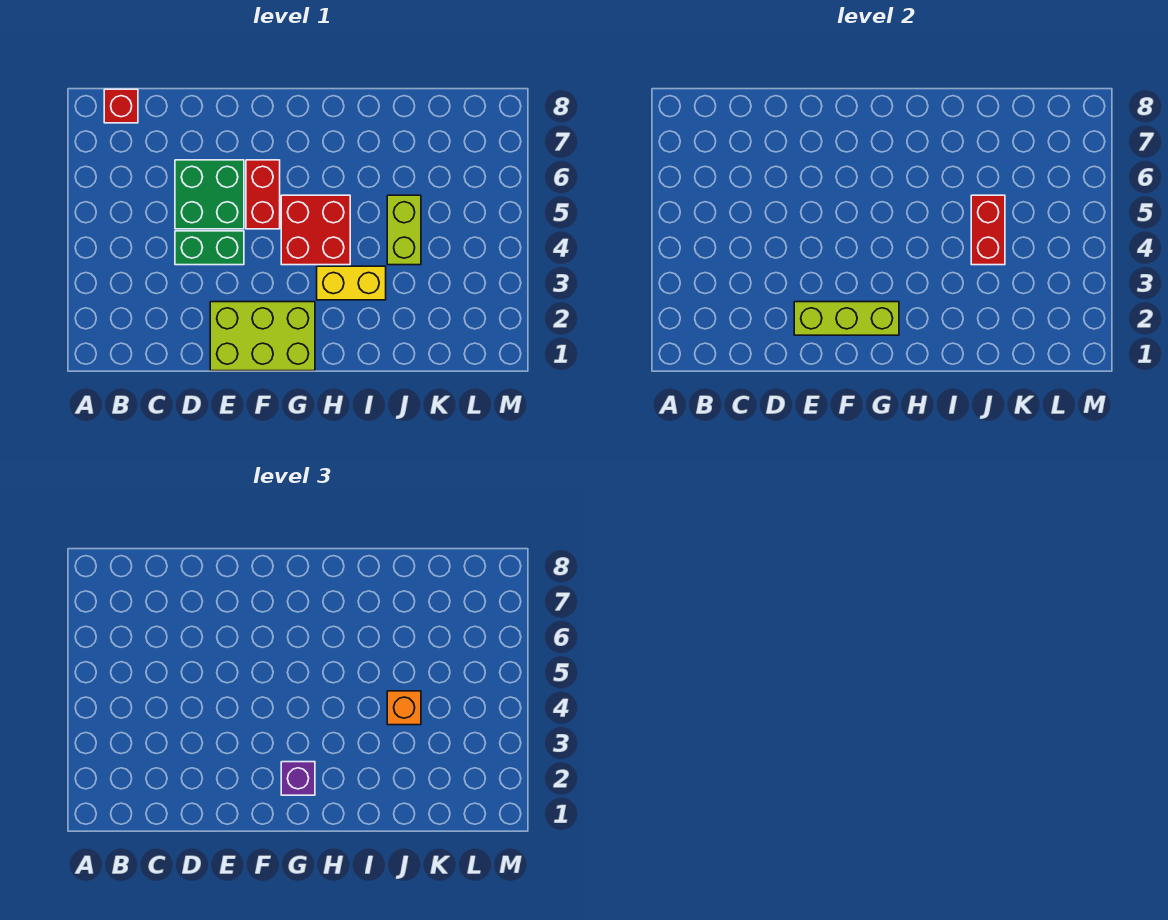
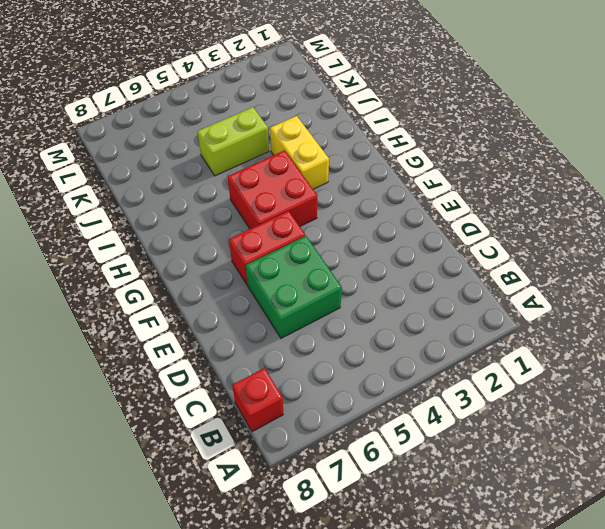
none -> green 1x2 brick [175,231,244,265]
none -> lime 2x3 brick [210,302,315,371]
none -> lime 1x3 brick [794,302,899,335]

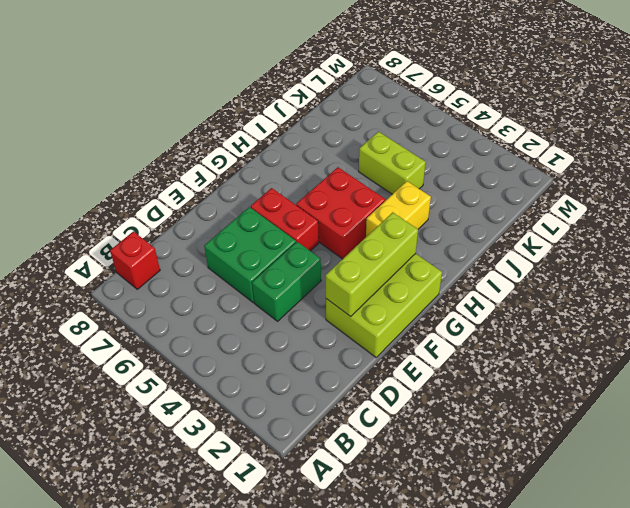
none -> red 1x2 brick [971,195,1005,265]
none -> purple 1x1 brick [281,762,315,795]
none -> orange 1x1 brick [387,691,421,725]

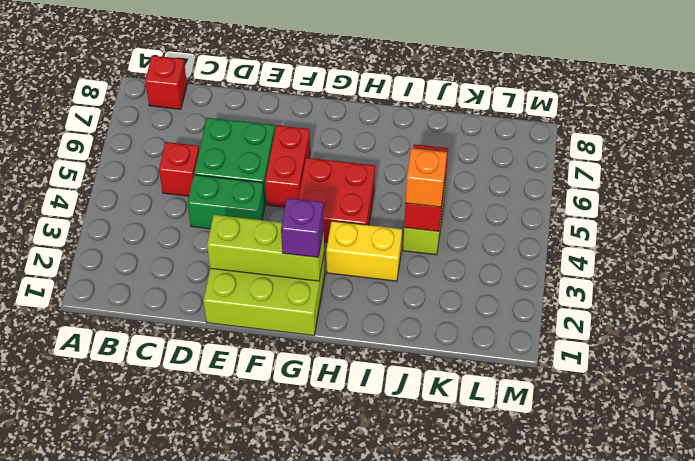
red 1x1 brick [159,142,199,196] -> none

